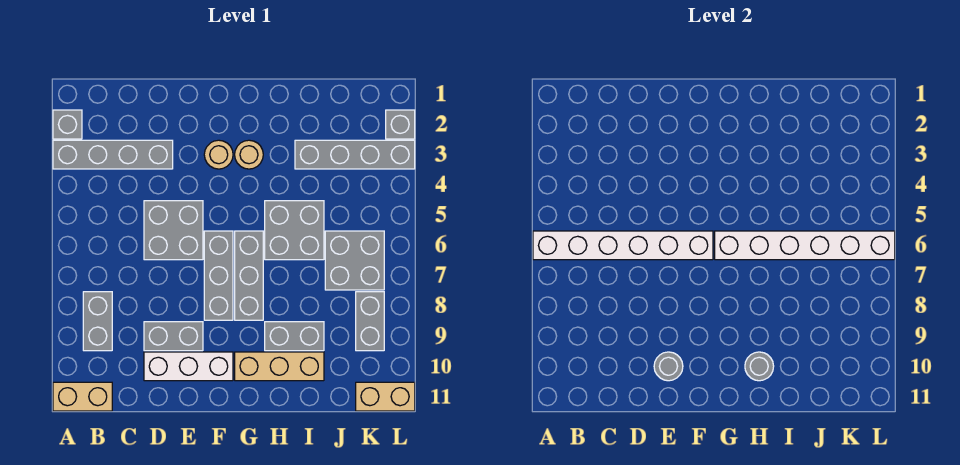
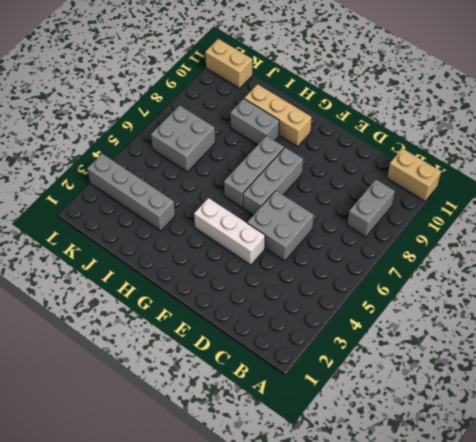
white 1x3 brick [194,198,265,265] -> white 1x3 brick moved to [144,352,233,381]
none -> grey 1x1 brick [53,110,82,139]
none -> grey 1x4 brick [53,140,173,169]
none -> grey 1x2 brick [144,322,203,351]

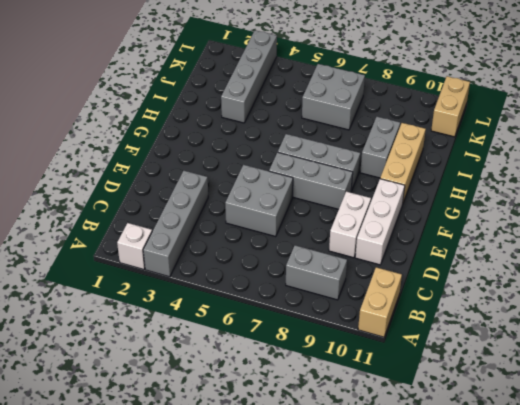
white 1x1 brick [117,223,152,269] -> grey 1x1 brick [53,110,82,139]
white 1x2 brick [329,192,371,258] -> grey 1x2 brick [144,322,203,351]
none -> tan 1x1 round brick [204,140,233,169]
none -> tan 1x1 round brick [235,140,263,169]
none -> grey 2x2 brick [265,201,324,260]

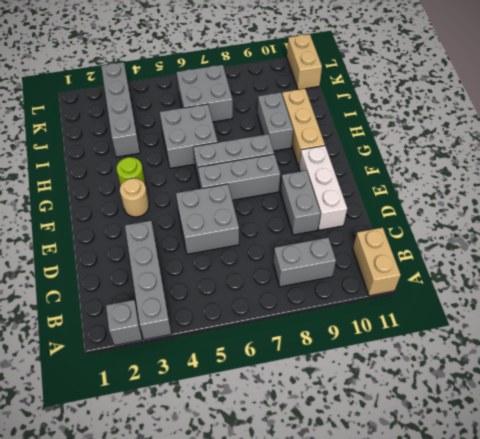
lime 1x1 round brick [117,157,145,185] -> tan 1x1 round brick [235,140,263,169]
none -> grey 1x2 brick [356,292,384,351]
none -> grey 1x1 brick [386,110,415,139]
none -> white 1x6 brick [533,231,713,260]

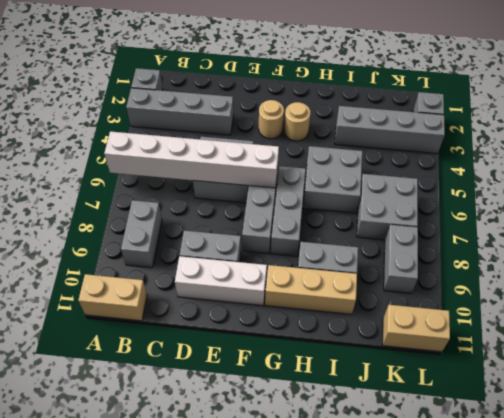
none -> grey 1x1 round brick [654,352,683,381]
none -> white 1x6 brick [715,231,895,260]
none -> grey 1x1 round brick [745,352,774,381]

